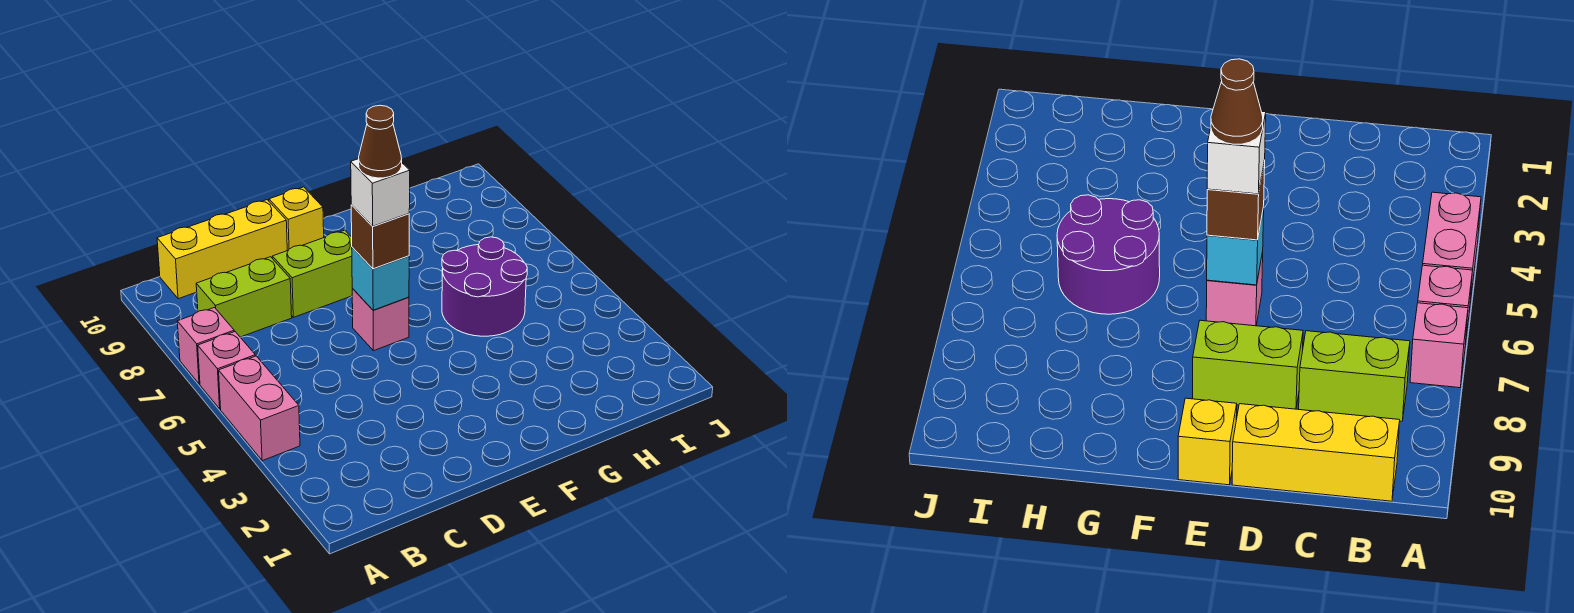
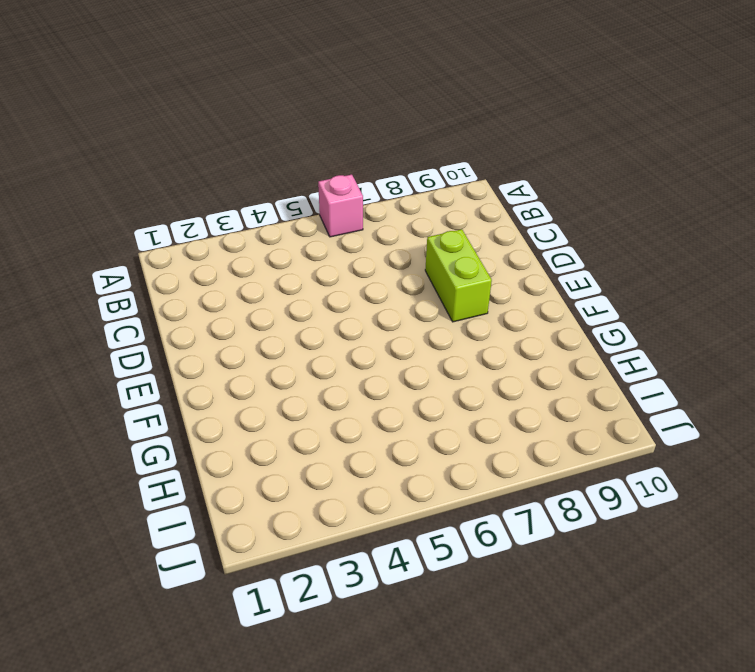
none -> pink 1x2 brick [219,356,300,461]
none -> pink 1x1 brick [177,308,234,384]
none -> lime 1x2 brick [196,257,292,337]

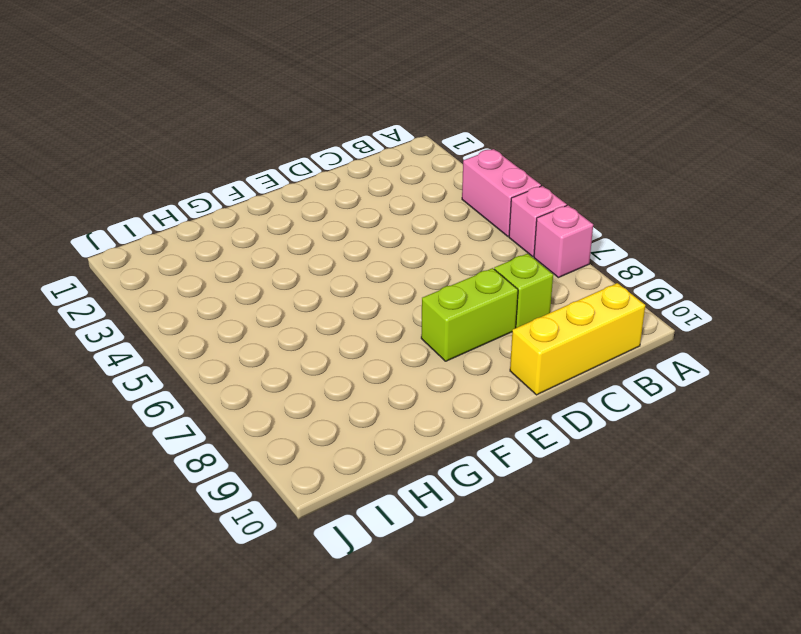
lime 1x1 brick [494,254,553,328] -> lime 1x2 brick [196,257,292,337]
none -> pink 1x1 brick [352,289,409,351]
none -> yellow 1x1 brick [269,187,324,251]
none -> purple 2x2 round brick [442,237,527,336]

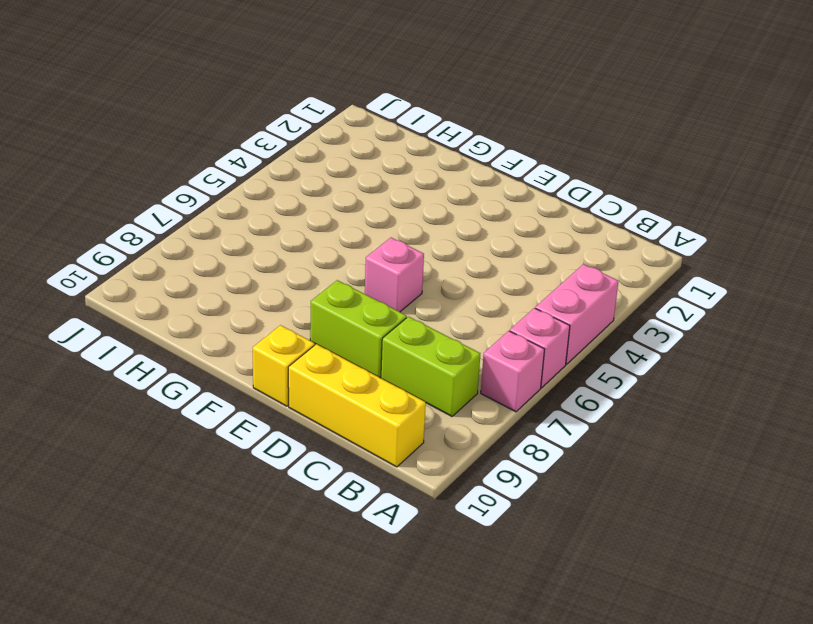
none -> purple 2x2 round brick [442,237,527,336]
none -> cyan 1x1 brick [352,247,409,310]
none -> brown 1x1 brick [351,205,409,269]

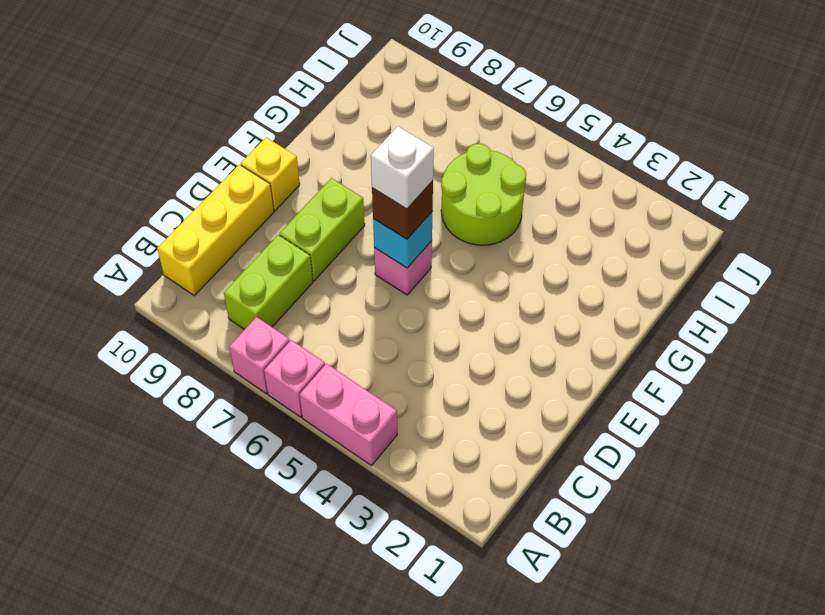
lime 2x2 round brick [441,144,526,245] -> purple 2x2 round brick [442,237,527,336]
none -> brown 1x1 cone [359,105,402,178]

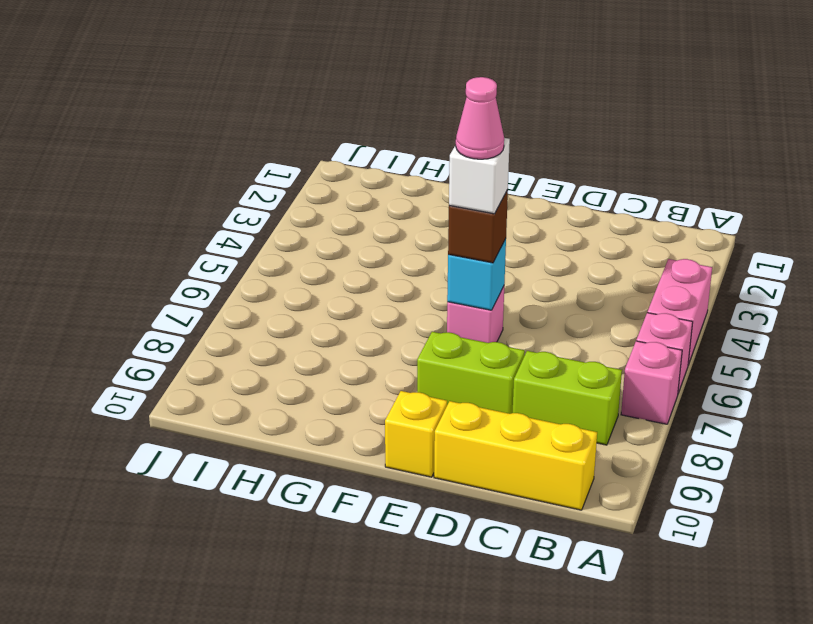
pink 1x1 cone [456,77,504,159] -> brown 1x1 cone [359,105,402,178]
none -> purple 2x2 round brick [442,237,527,336]

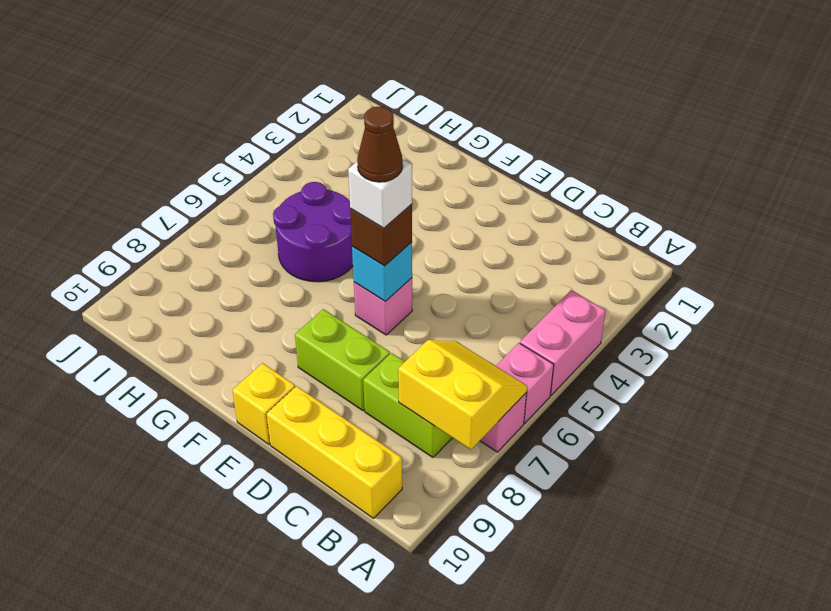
yellow 2x2 slope [398,340,527,450] -> none

